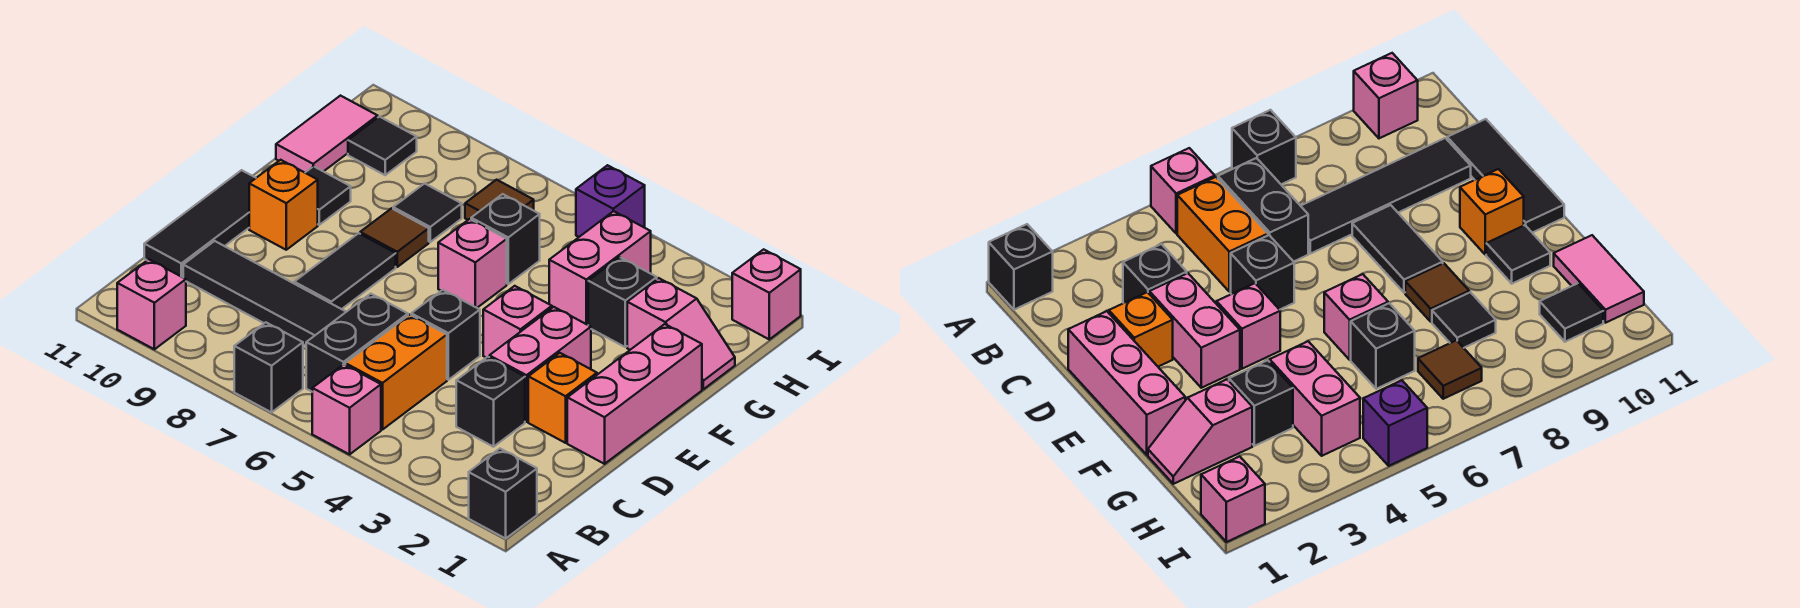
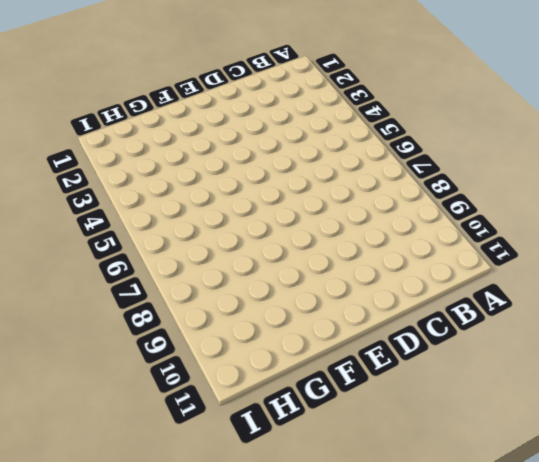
none -> black 1x1 brick [469,449,537,538]
none -> pink 1x1 brick [312,364,381,454]
none -> black 1x1 brick [234,322,303,412]

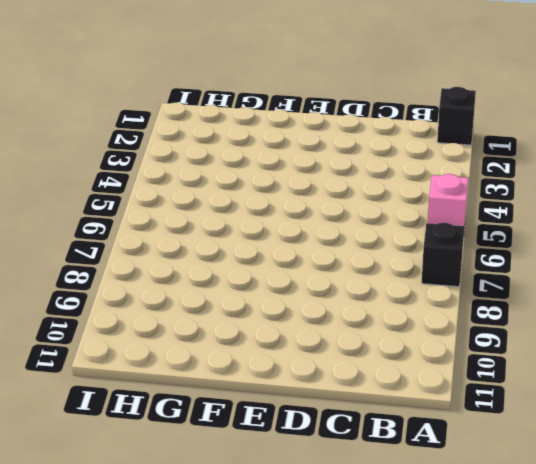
none -> pink 1x1 brick [117,259,186,349]
none -> orange 1x2 brick [345,315,447,430]
none -> black 1x2 brick [306,294,408,392]

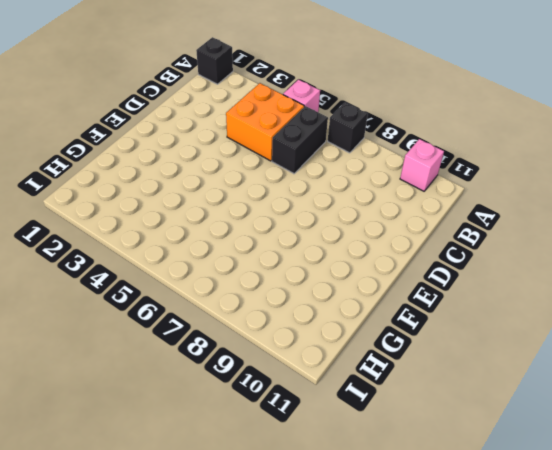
orange 2x2 brick [226,83,304,161] -> orange 1x2 brick [345,315,447,430]
none -> black 1x1 brick [456,357,525,447]
none -> black 1x4 tile [183,241,346,346]
none -> black 1x3 tile [144,170,256,277]

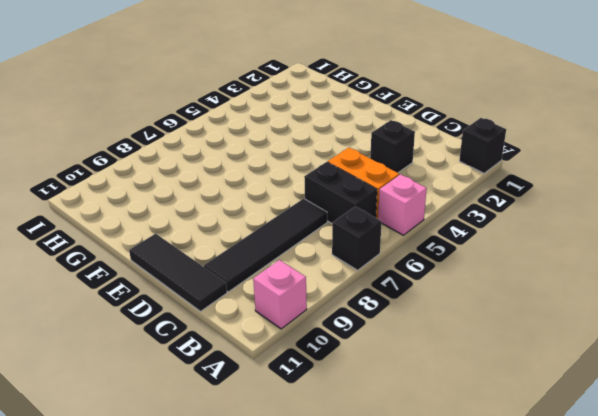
none -> pink 1x3 brick [567,324,702,464]
none -> orange 1x1 brick [528,353,597,443]
none -> pink 1x2 brick [489,307,591,422]

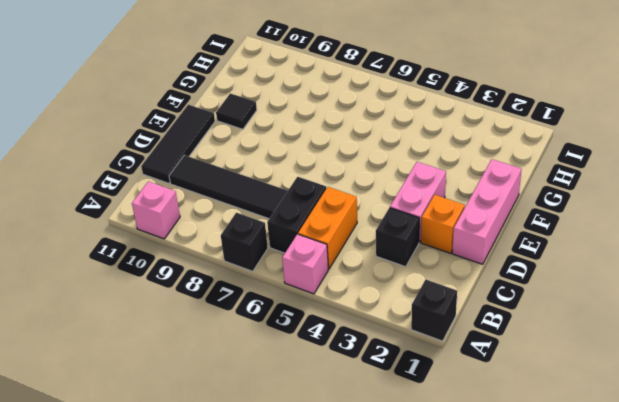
none -> black 1x1 brick [411,290,480,380]
none -> black 1x2 tile [294,233,396,309]
none -> pink 1x1 brick [483,286,552,357]

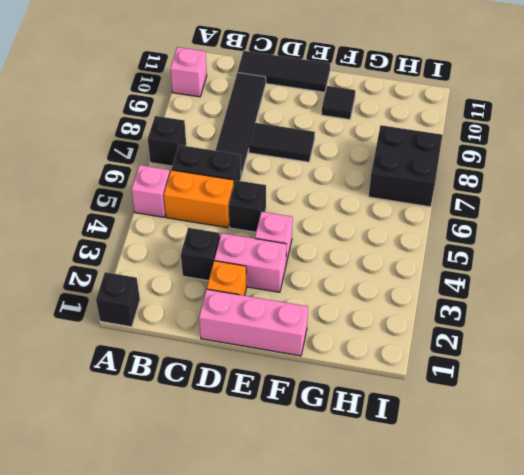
black 2x2 brick [369,125,443,207] -> brown 1x1 tile [465,180,534,220]
none -> orange 1x1 brick [249,160,318,250]
none -> pink 1x1 brick [438,219,507,308]
none -> brown 1x1 tile [360,208,429,267]

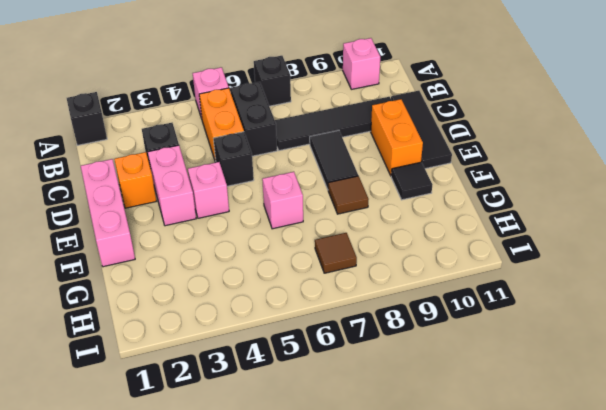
orange 1x2 brick [371,99,423,175] -> orange 1x1 brick [249,160,318,250]
none -> pink 1x2 slope [627,278,735,389]
none -> black 1x1 brick [588,257,657,347]
none -> pink 1x2 brick [549,211,651,325]

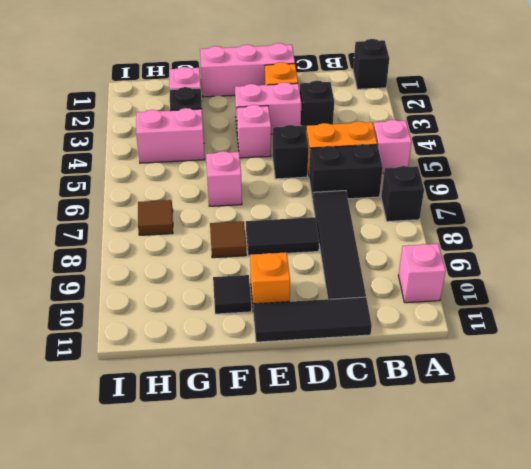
none -> black 1x1 brick [471,194,540,284]
none -> black 1x1 tile [393,184,462,242]
none -> pink 1x2 tile [276,96,378,173]

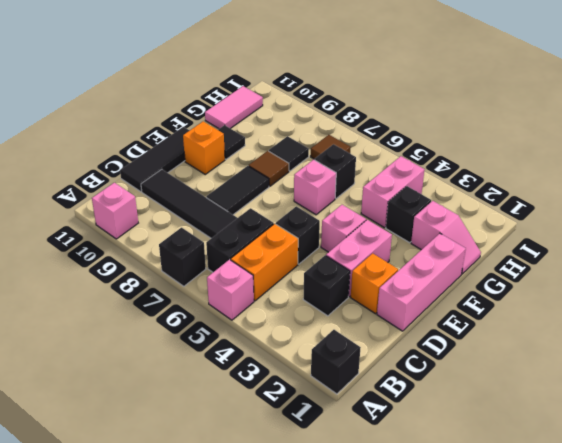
none -> black 1x1 tile [348,117,417,175]
none -> pink 1x1 brick [732,249,801,339]
none -> purple 1x1 brick [576,165,645,237]

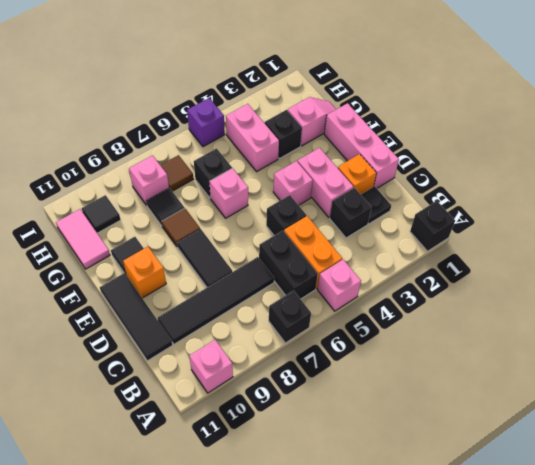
black 1x1 plate [361,186,391,224] -> none
pink 1x1 brick [129,156,169,205] -> pink 1x1 brick moved to [732,249,801,339]

